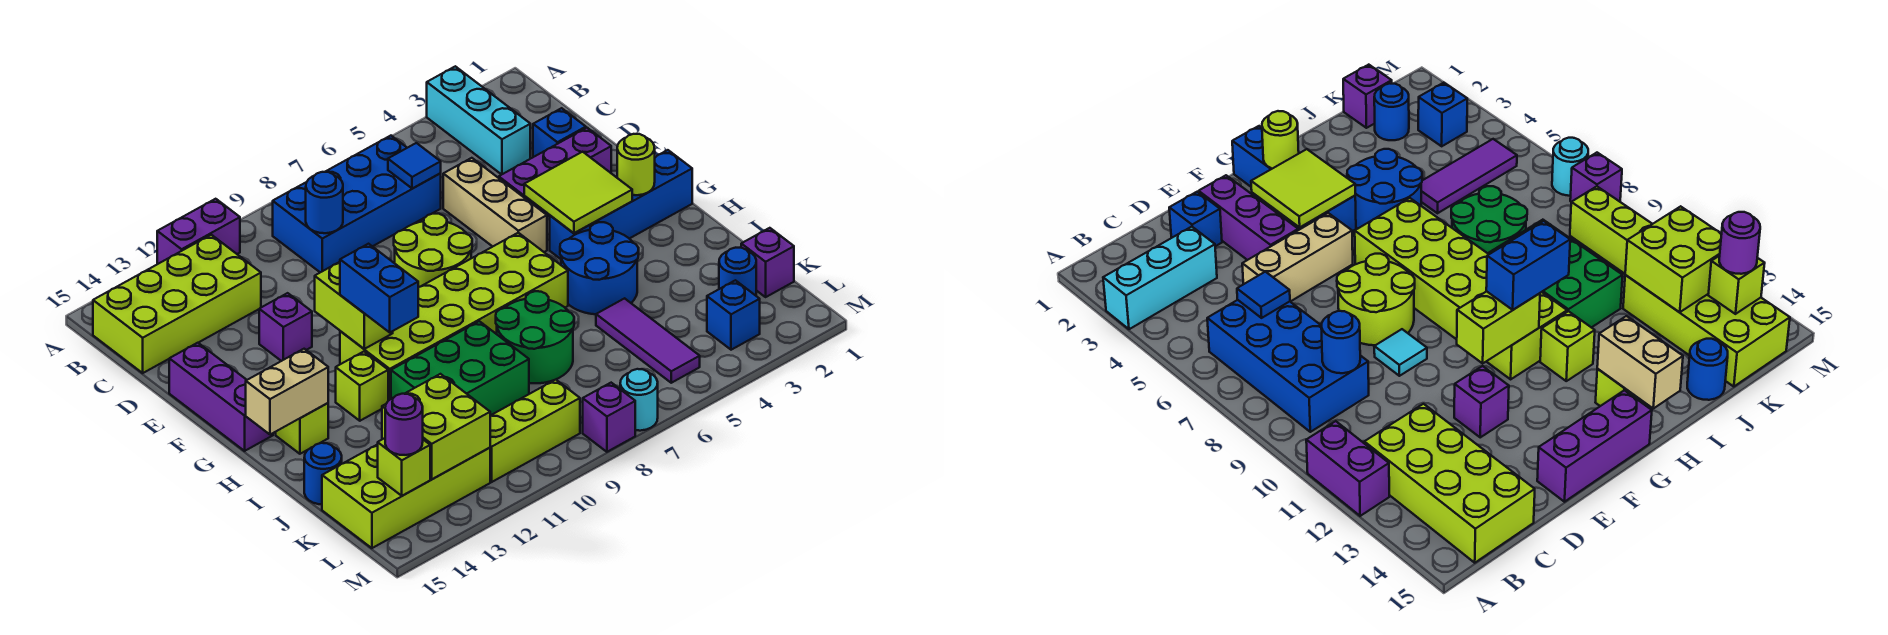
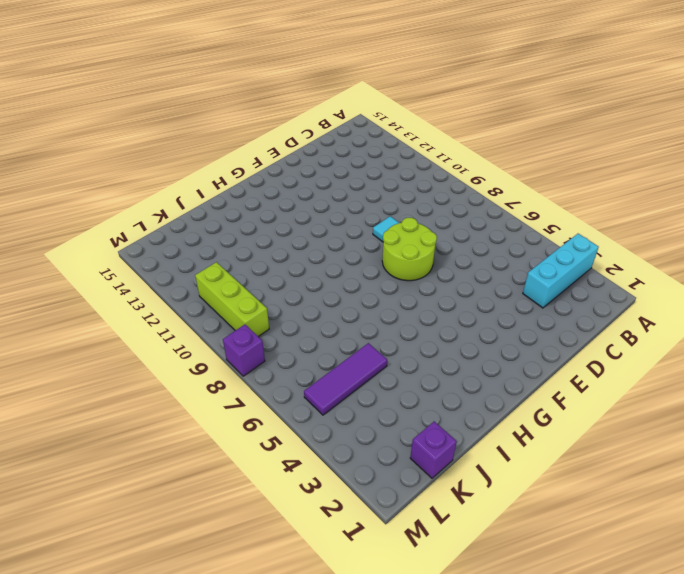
none -> purple 1x2 brick [157,199,240,264]
none -> blue 2x4 brick [273,136,441,272]
none -> lime 2x4 brick [93,235,261,373]
none -> blue 1x1 brick [533,108,586,157]

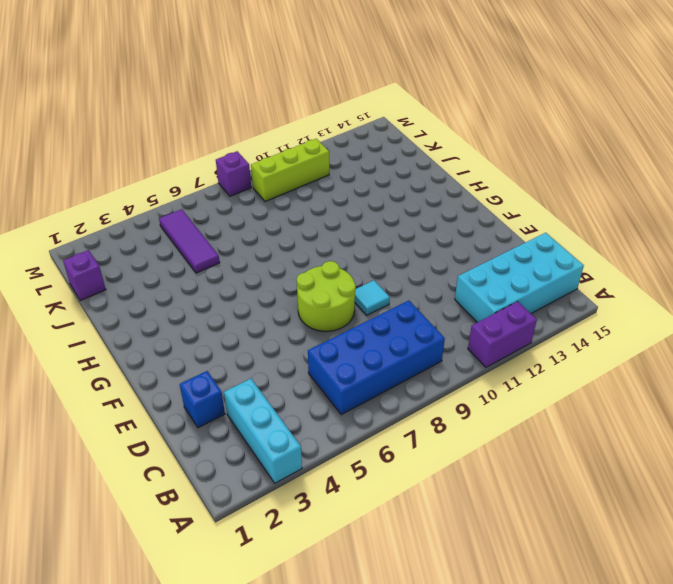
cyan 2x4 brick [455,233,584,322] -> lime 2x4 brick [93,235,261,373]
none -> tan 1x3 brick [443,158,547,252]
none -> purple 1x3 brick [499,128,611,217]
none -> purple 1x1 brick [259,293,312,361]
none -> purple 1x3 brick [169,343,273,451]

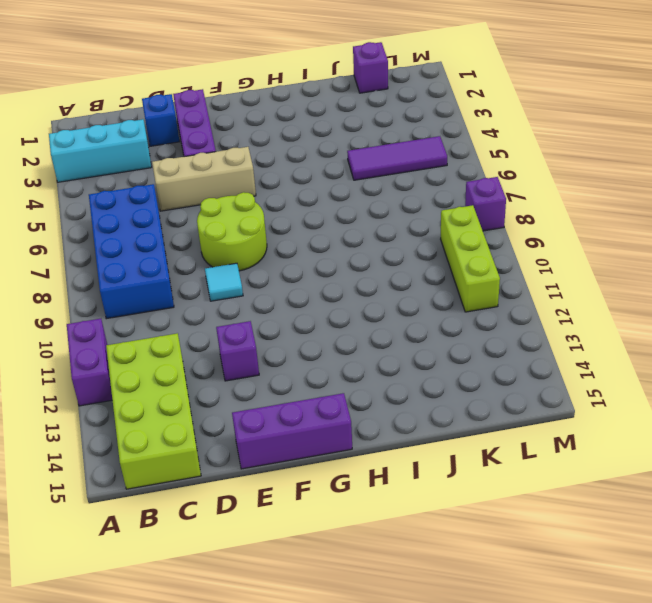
none -> blue 1x4 brick [550,150,692,259]
none -> lime 2x6 brick [340,233,568,401]
none -> blue 2x2 round brick [560,222,639,314]
none -> lime 1x1 brick [336,352,388,421]

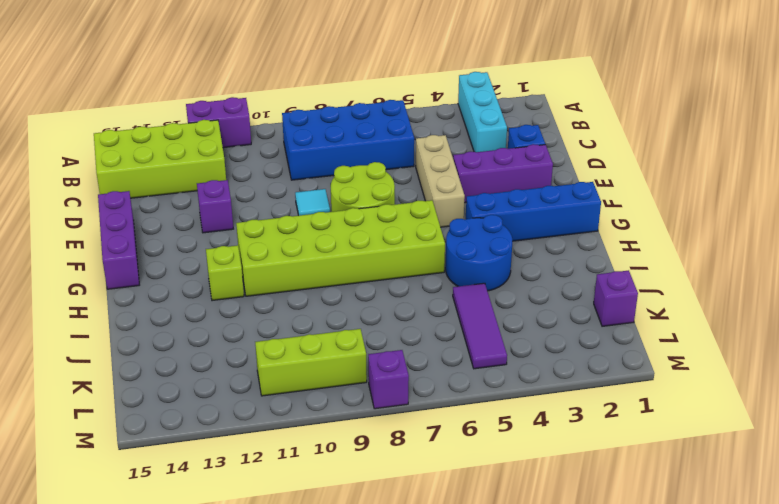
none -> lime 1x1 brick [276,403,328,454]
none -> green 2x2 round brick [496,291,574,383]
none -> green 2x3 brick [391,321,529,416]
none -> blue 1x1 round brick [304,443,342,504]

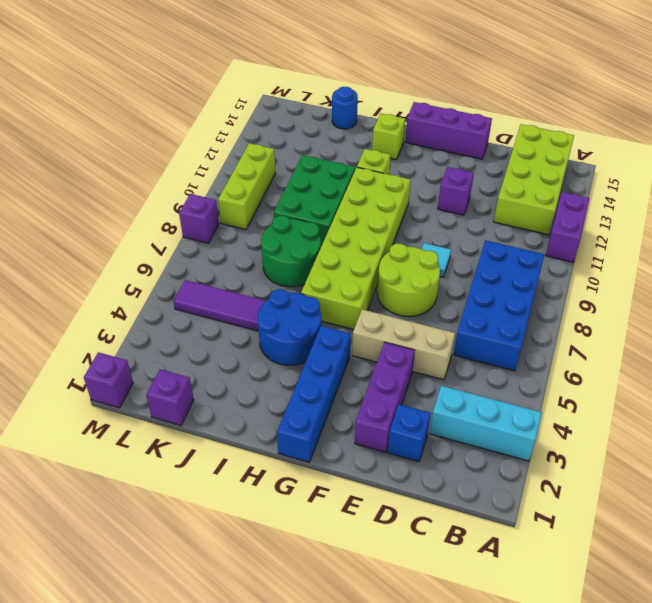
purple 1x1 brick [84,352,133,408] -> none
none -> blue 1x1 round brick [719,248,756,296]
none -> lime 2x4 brick [322,444,490,548]
none -> blue 1x1 brick [707,280,760,350]
none -> cyan 1x1 round brick [620,369,658,431]

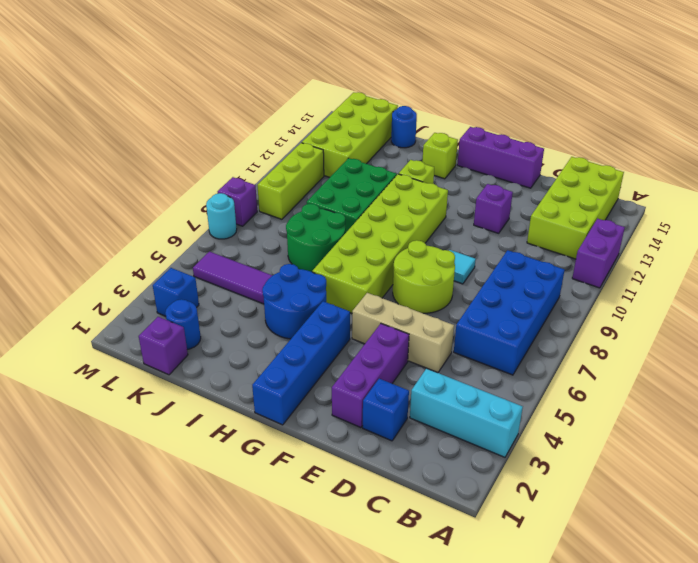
none -> blue 1x1 tile [388,143,441,189]
none -> blue 1x1 round brick [306,172,343,233]
none -> lime 2x2 tile [524,152,632,233]
none -> lime 1x2 brick [315,262,393,349]

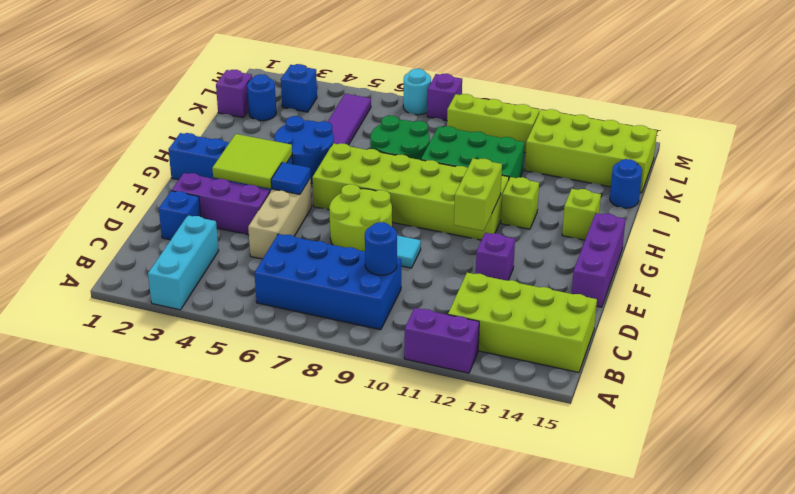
blue 1x1 tile [271,162,311,195] -> blue 1x1 tile moved to [388,143,441,189]
none -> lime 1x1 round brick [617,134,655,195]
none -> tan 1x2 brick [246,349,328,435]
none -> lime 2x2 brick [382,374,490,479]
none -> lime 1x1 brick [378,438,430,496]

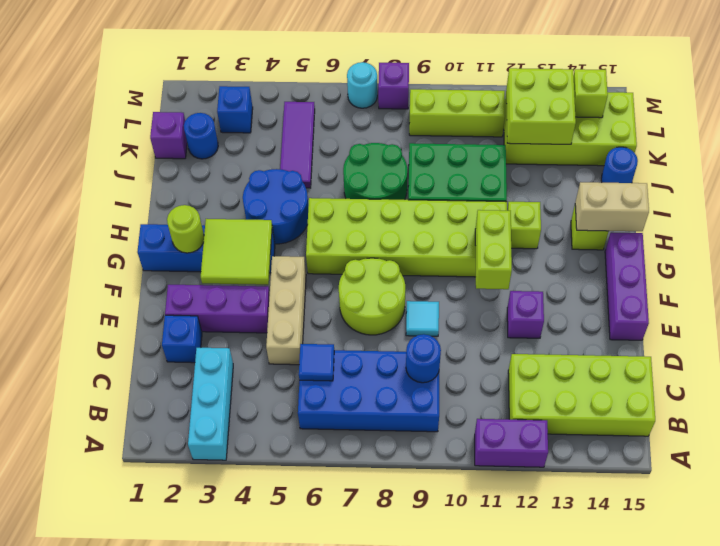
none -> blue 1x2 brick [340,244,418,332]
none -> purple 1x1 round brick [385,394,423,455]

